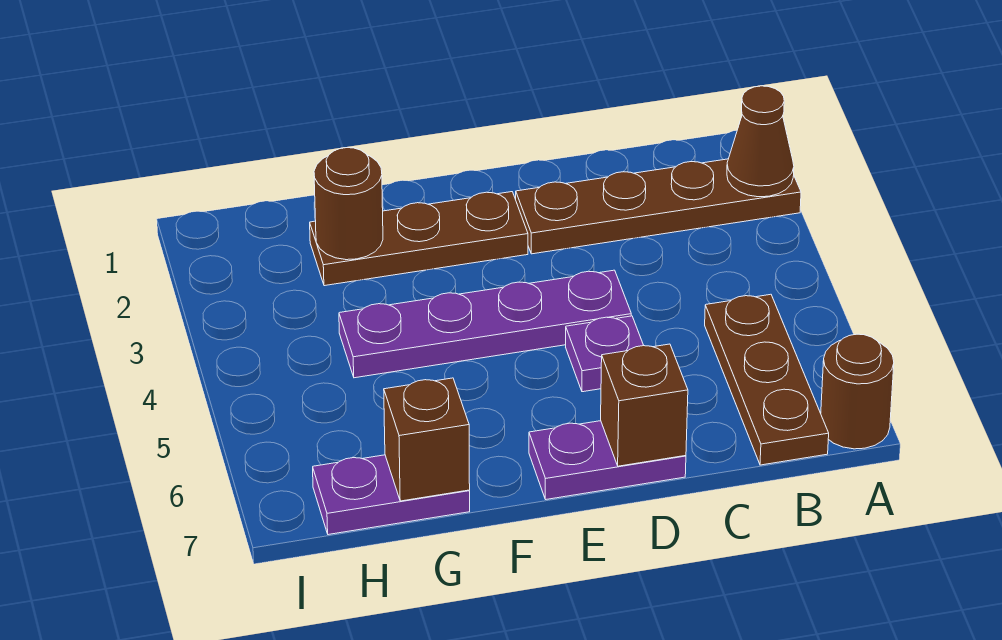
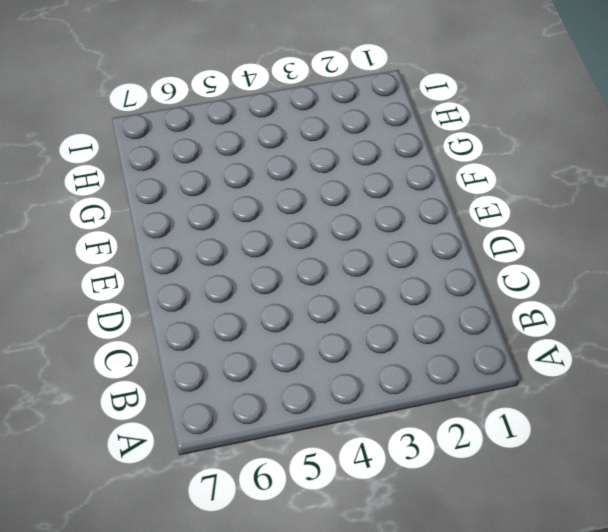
none -> brown 1x4 plate [516,159,801,254]
none -> brown 1x1 round brick [821,334,894,449]
none -> brown 1x3 plate [705,294,829,465]

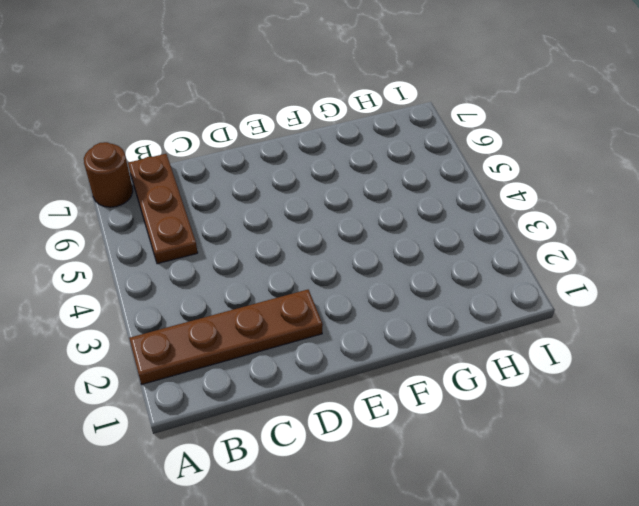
none -> purple 1x4 plate [339,270,631,378]
none -> purple 1x1 plate [566,316,644,392]
none -> purple 1x2 plate [529,421,686,499]

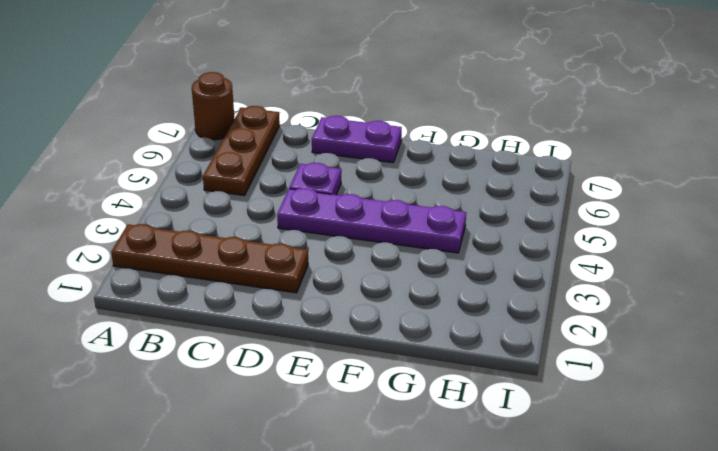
none -> brown 1x3 plate [310,192,528,286]
none -> purple 1x2 plate [313,455,470,535]
none -> brown 1x1 cone [727,86,794,197]

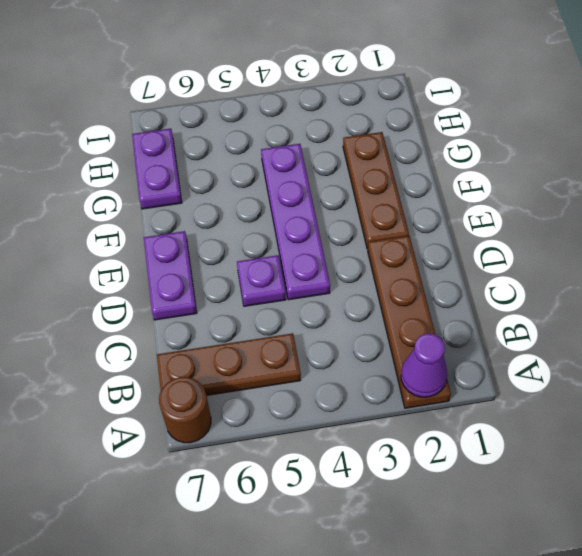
purple 1x1 cone [401,333,447,397] -> brown 1x1 cone [727,86,794,197]
none -> brown 1x1 brick [601,344,688,466]
none -> brown 1x1 round brick [314,148,383,260]
none -> brown 1x1 brick [384,378,470,501]

